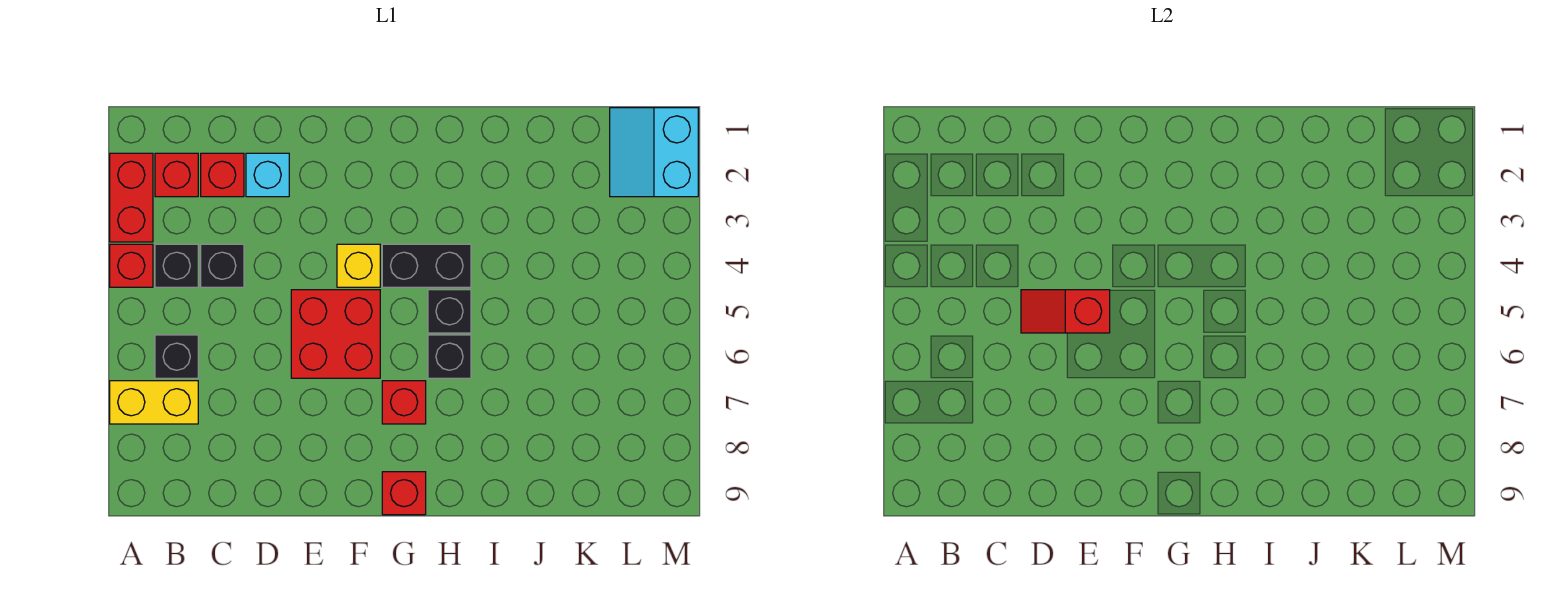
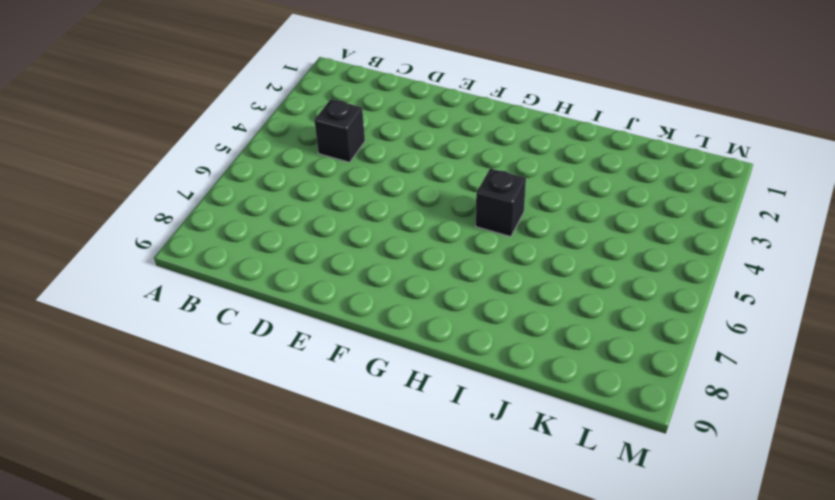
none -> red 1x2 brick [110,153,153,242]
none -> red 1x1 brick [110,244,153,287]
none -> yellow 1x2 brick [110,381,198,424]

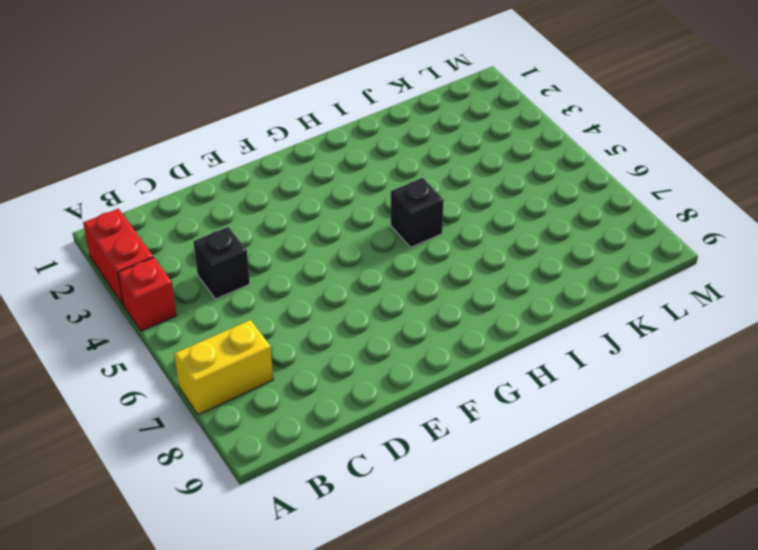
none -> red 1x1 brick [155,153,198,197]
none -> black 1x1 brick [155,244,198,287]
none -> black 1x1 brick [155,335,198,378]

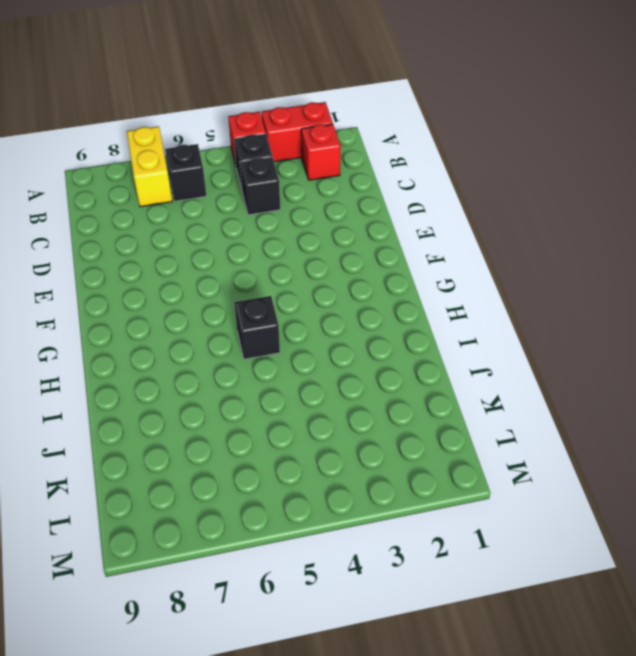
none -> red 1x1 brick [201,153,244,197]
none -> cyan 1x1 brick [246,153,289,197]
none -> red 2x2 brick [291,290,380,378]

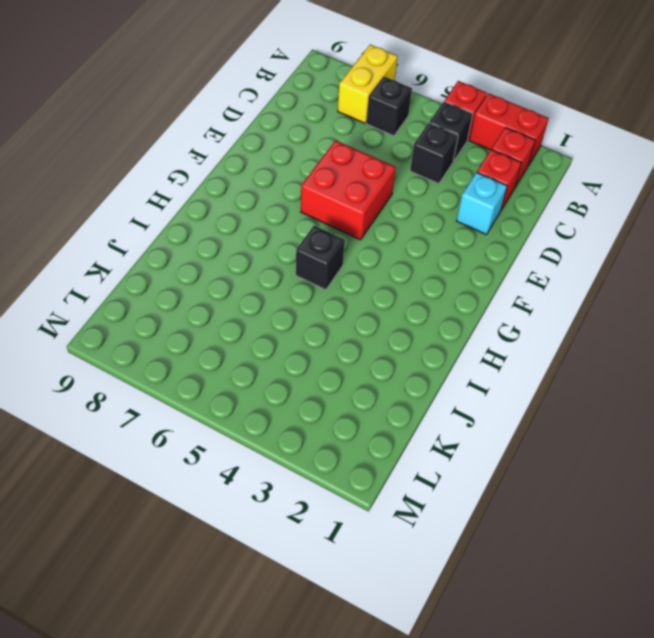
none -> yellow 1x1 brick [337,244,380,287]
none -> black 1x2 brick [382,244,471,287]
none -> red 1x1 brick [382,381,426,424]

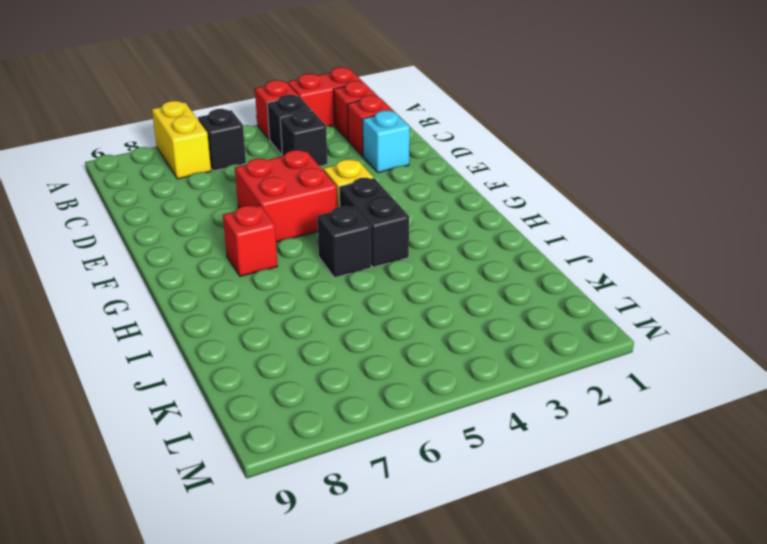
none -> red 1x1 brick [382,472,426,515]
none -> black 1x1 brick [428,335,471,378]
none -> cyan 2x2 slope [610,108,698,197]

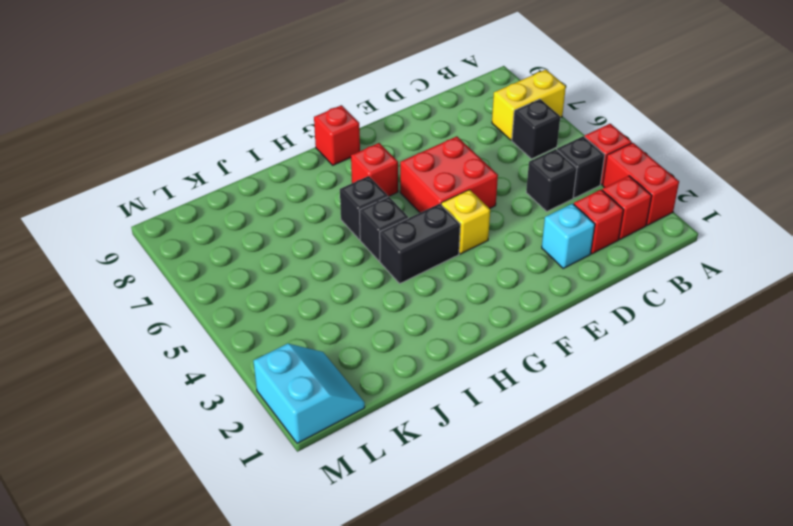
none -> red 1x2 slope [1021,290,1110,333]

